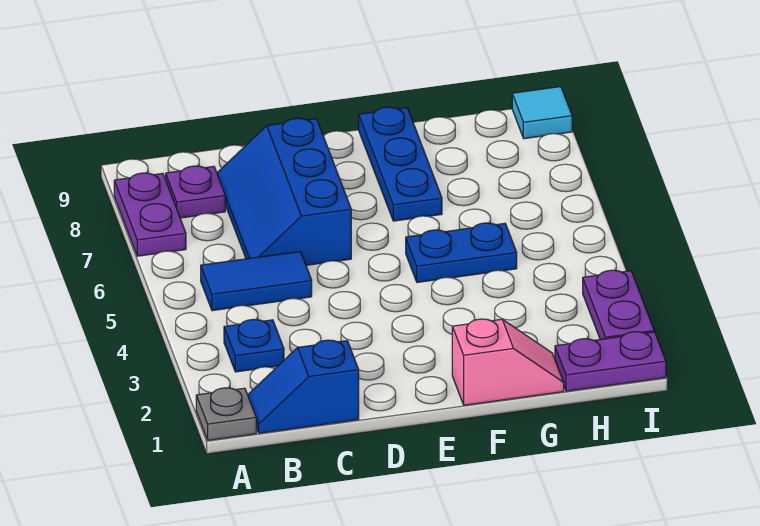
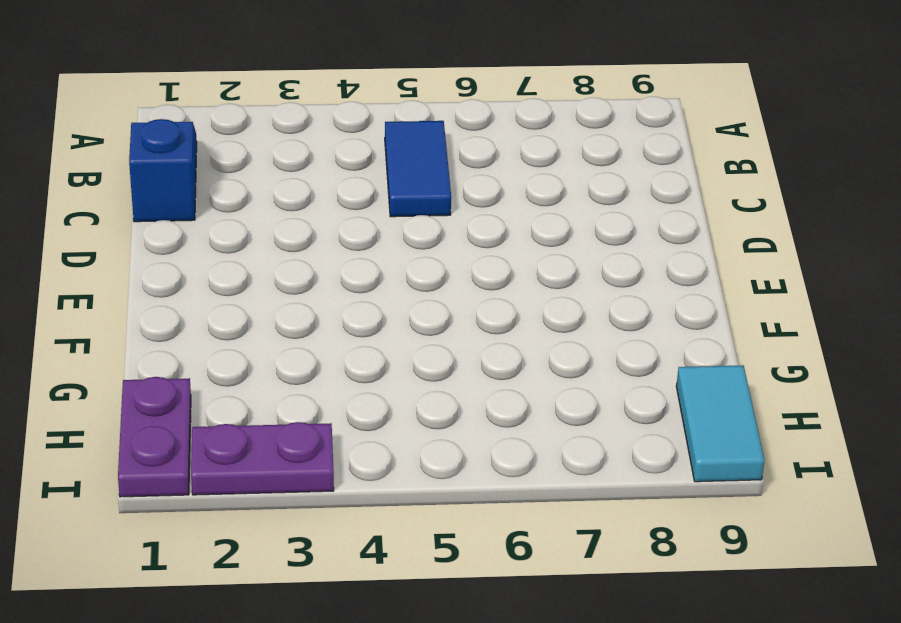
cyan 1x2 tile [676,365,765,482] -> cyan 1x1 tile [512,87,572,139]
none -> grey 1x1 plate [196,388,256,440]
none -> purple 1x2 plate [114,173,186,256]
none -> blue 1x1 plate [224,319,284,372]

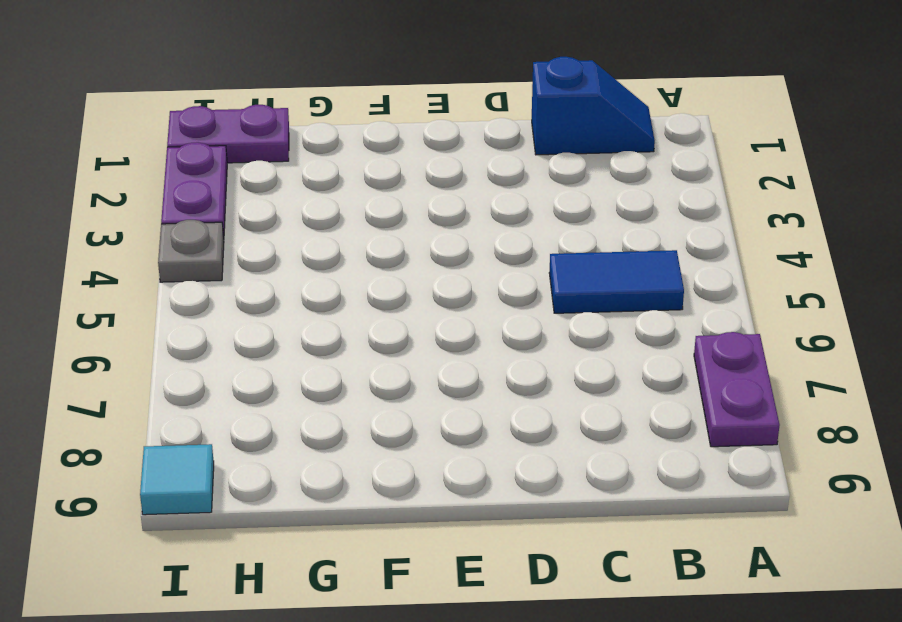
grey 1x1 plate [158,220,224,282] -> grey 1x1 plate moved to [196,388,256,440]
none -> blue 1x1 plate [224,319,284,372]
none -> purple 1x1 plate [166,166,225,218]
none -> blue 2x3 slope [217,118,351,265]

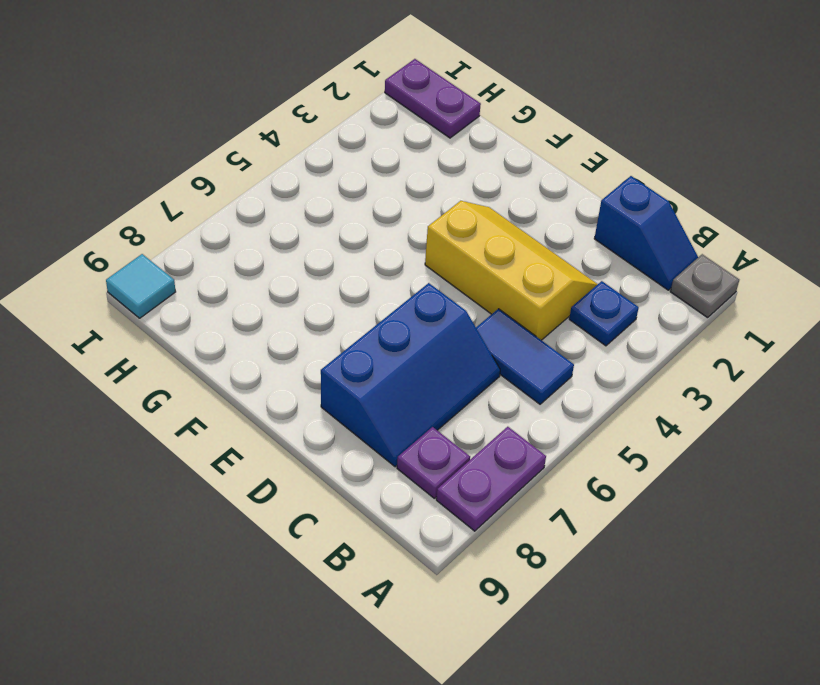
yellow 2x3 slope [425,201,598,340] -> none
none -> pink 1x2 slope [452,319,564,405]
none -> blue 1x2 plate [406,223,517,282]
none -> blue 1x3 plate [359,107,442,221]

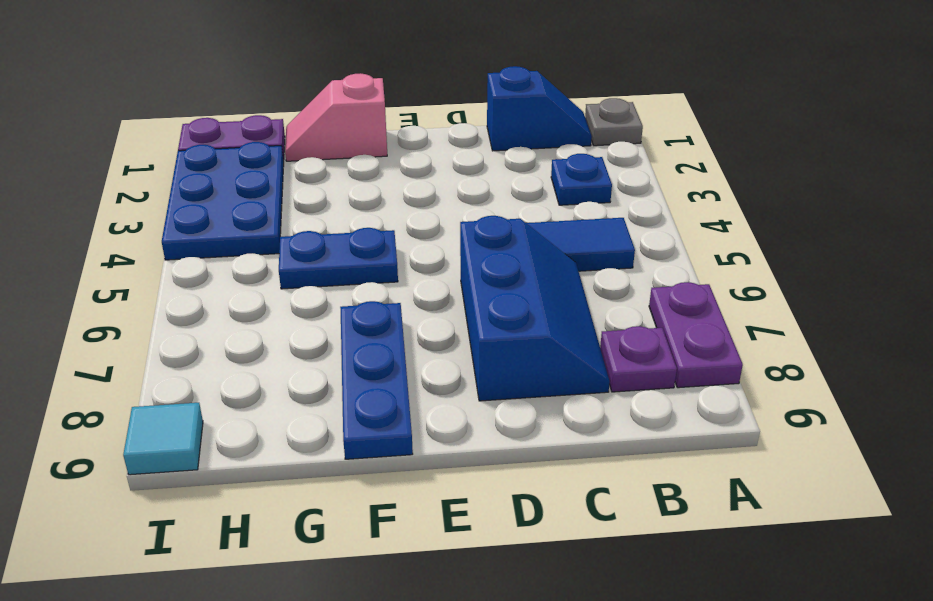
blue 2x3 plate [162,142,284,260] -> purple 1x2 plate [583,270,654,339]

